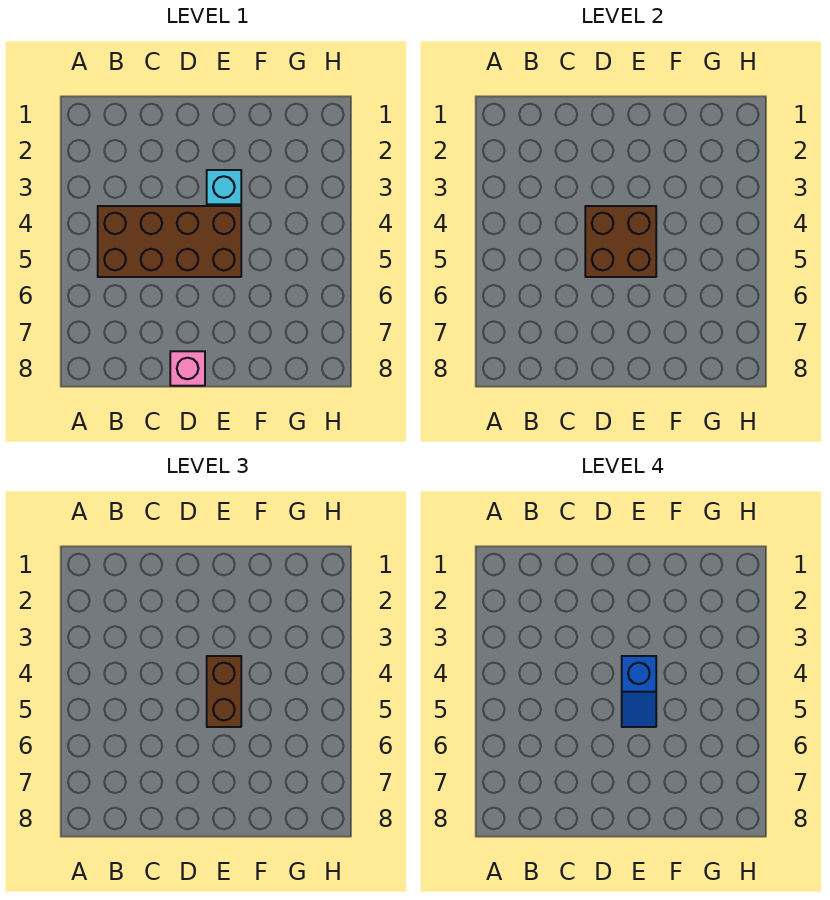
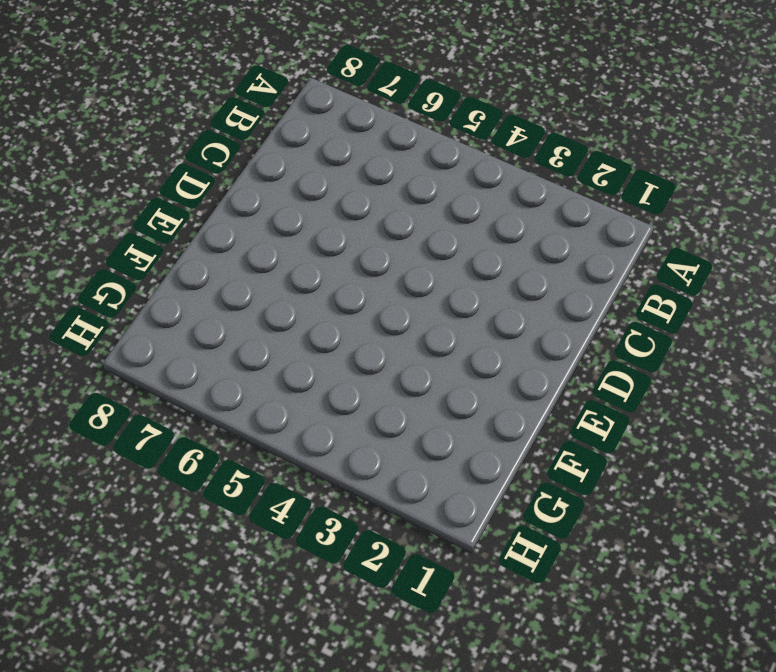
none -> brown 2x4 brick [98,206,241,277]
none -> pink 1x1 brick [170,351,205,386]

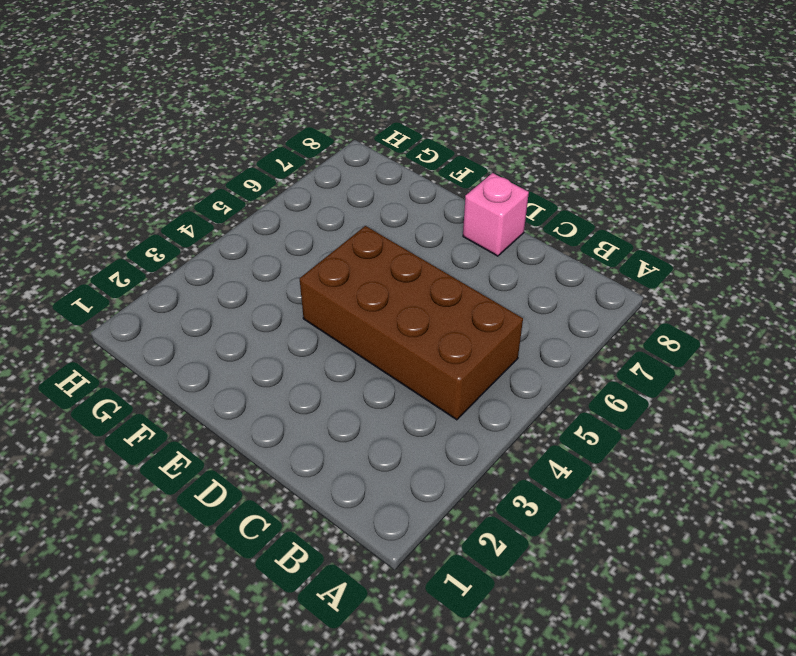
none -> cyan 1x1 brick [207,170,241,204]
none -> brown 2x2 brick [585,206,656,277]

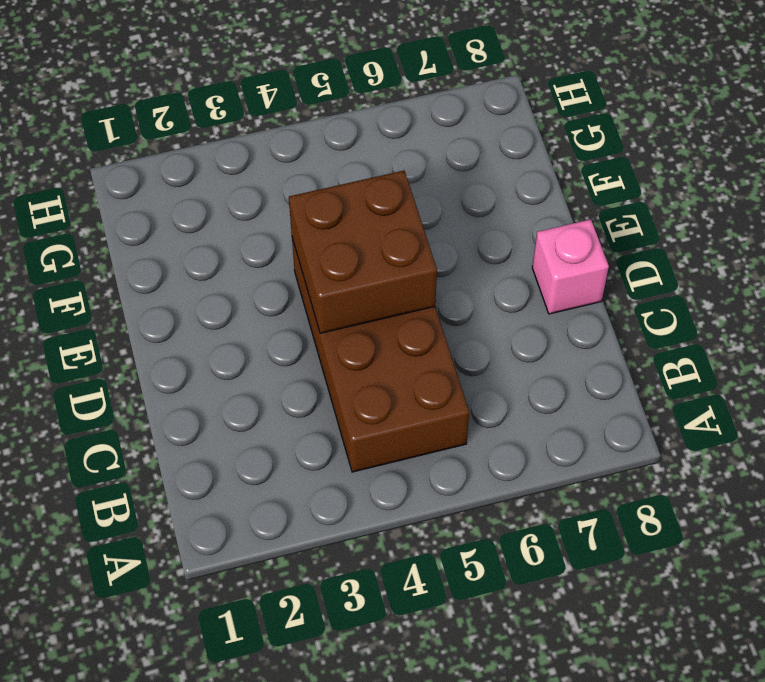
none -> cyan 1x1 brick [207,170,241,204]
none -> brown 1x2 brick [207,656,241,727]

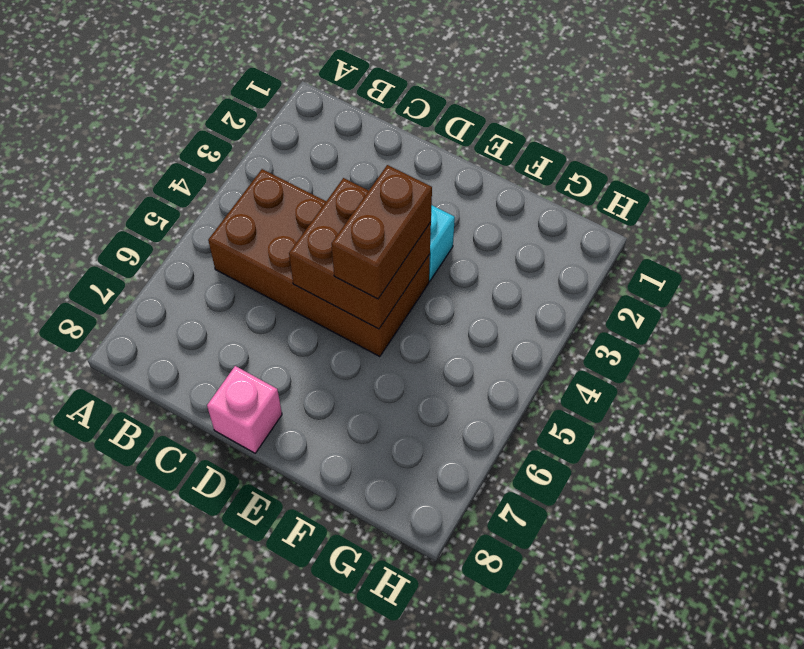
none -> blue 1x2 slope [622,656,656,727]

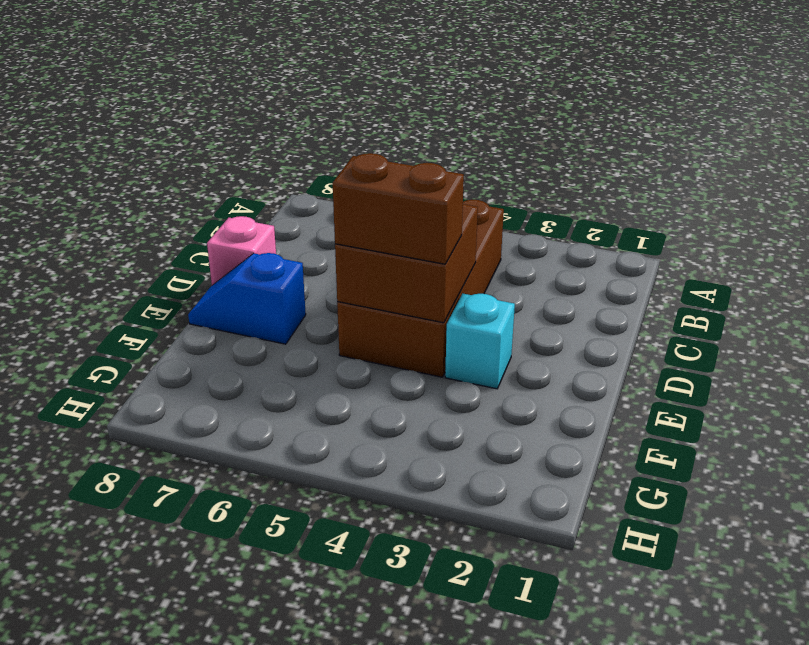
blue 1x2 slope [188,253,306,344] -> blue 1x2 slope moved to [622,656,656,727]

